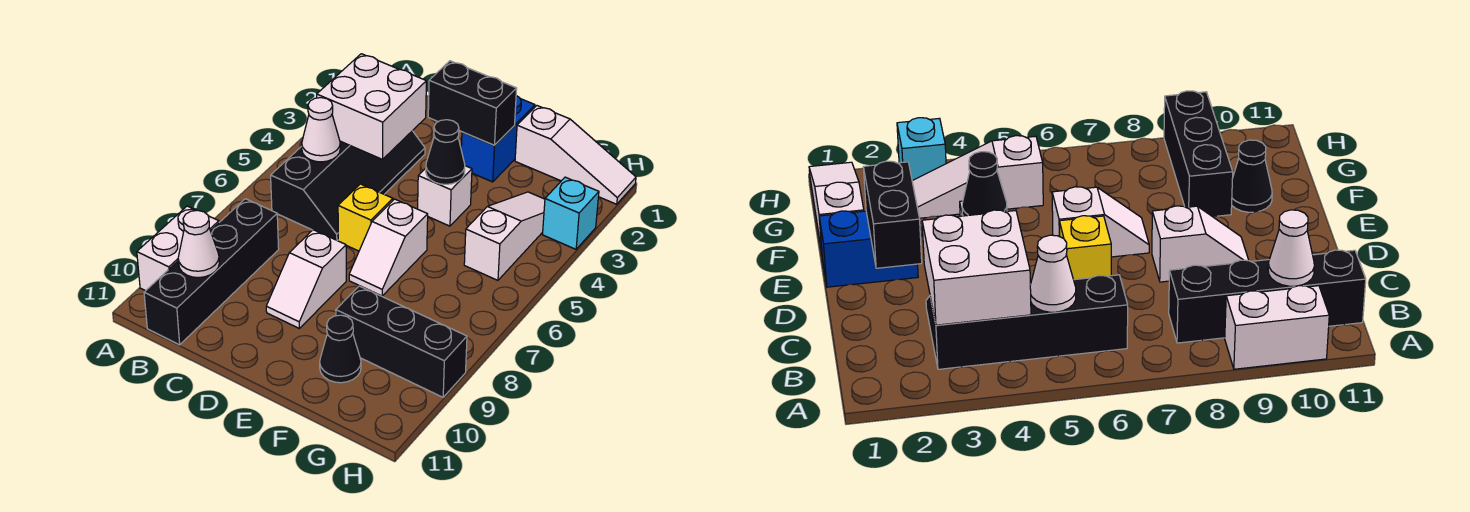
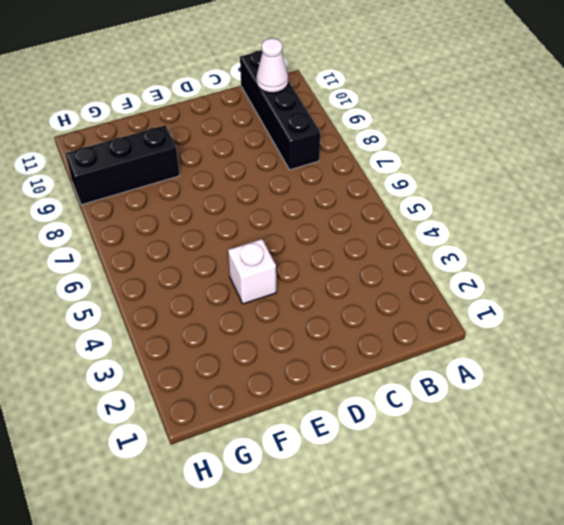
none -> white 1x2 brick [137,206,219,291]
none -> black 2x4 slope [271,131,425,241]
none -> yellow 1x1 brick [338,184,393,251]

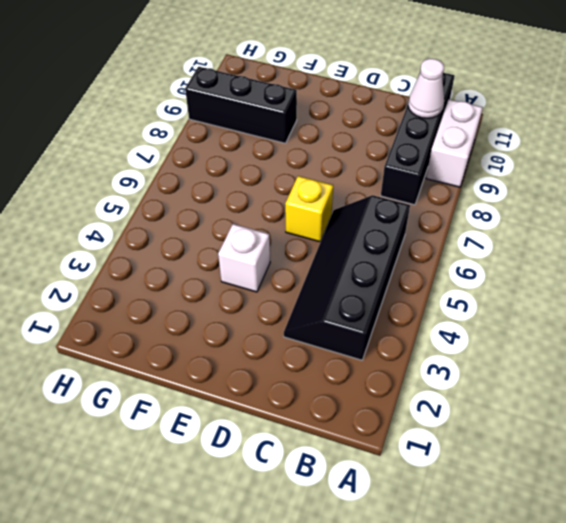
none -> white 1x2 slope [266,230,346,328]
none -> blue 1x2 brick [461,96,535,182]
none -> white 1x2 slope [349,199,428,296]

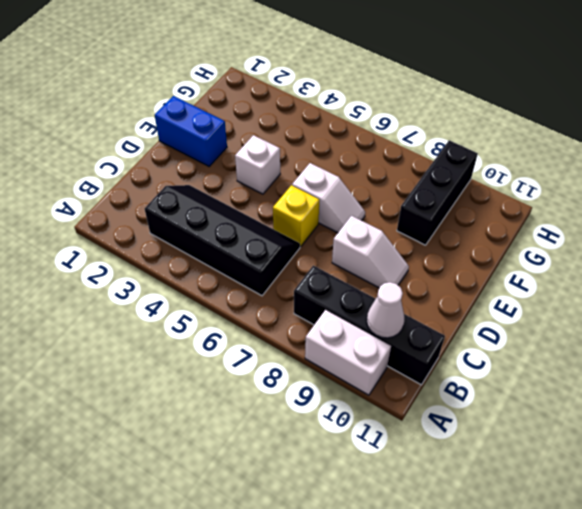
none -> white 1x3 slope [515,106,636,204]
none -> black 1x1 cone [320,315,361,383]
none -> white 1x3 slope [464,192,545,280]

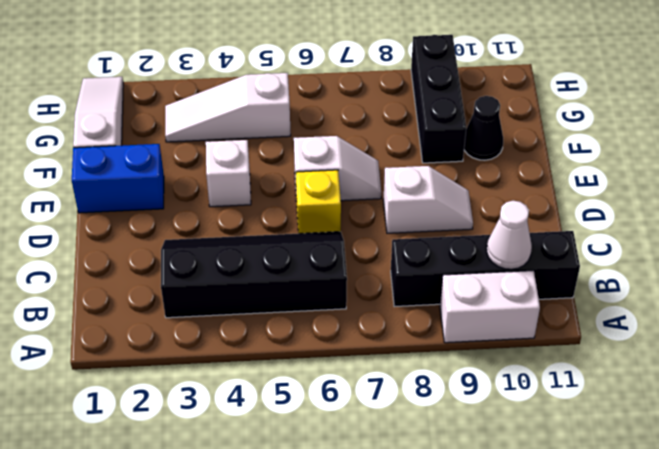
none -> cyan 1x1 brick [543,177,599,249]
none -> white 2x2 brick [317,54,426,159]
none -> white 1x1 cone [302,98,340,162]

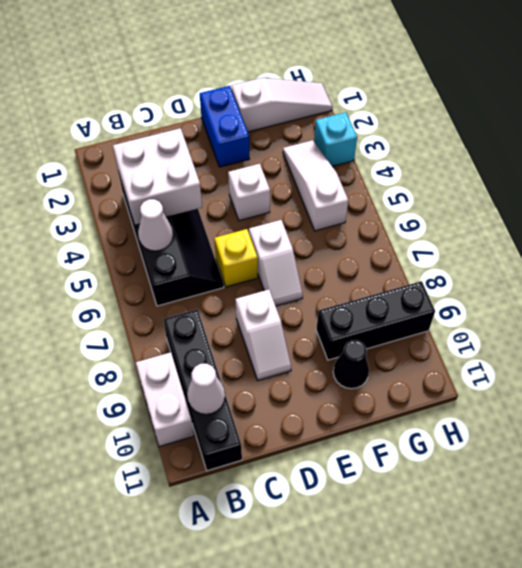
none -> black 1x2 brick [428,61,517,145]
none -> black 1x1 cone [426,120,465,184]

